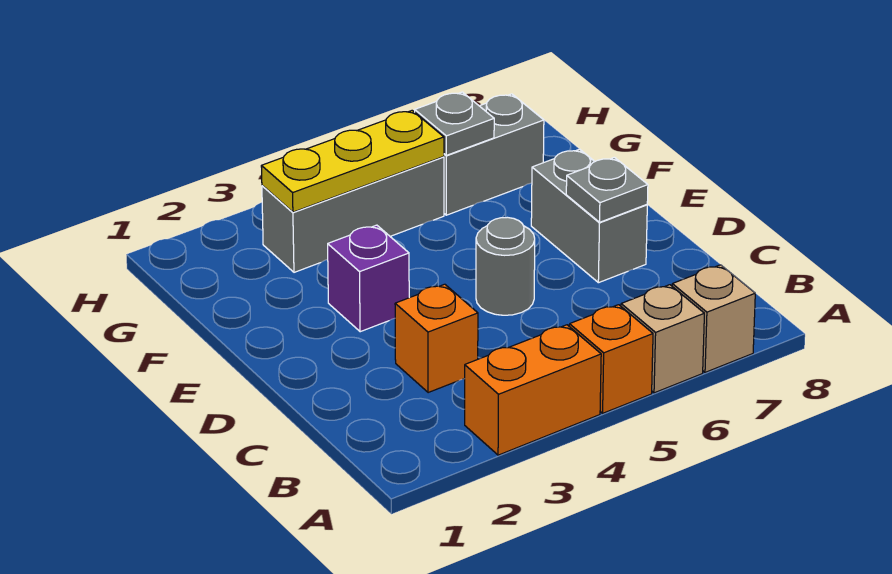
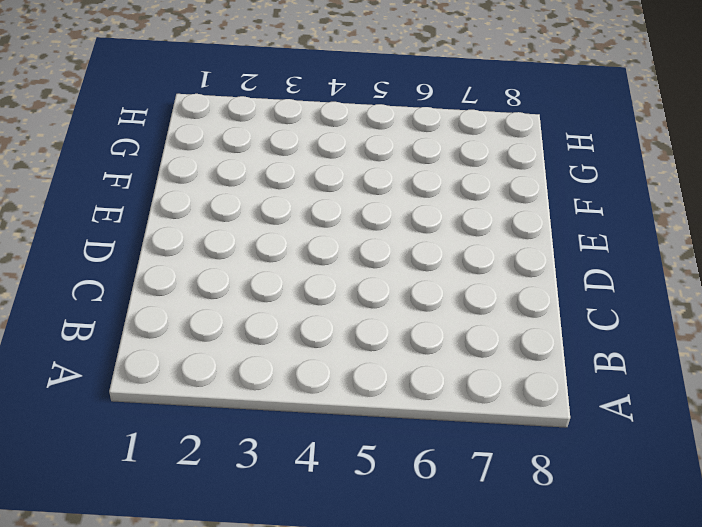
none -> orange 1x2 brick [464,325,601,455]
none -> orange 1x1 brick [569,305,653,413]
none -> tan 1x1 brick [621,285,704,393]

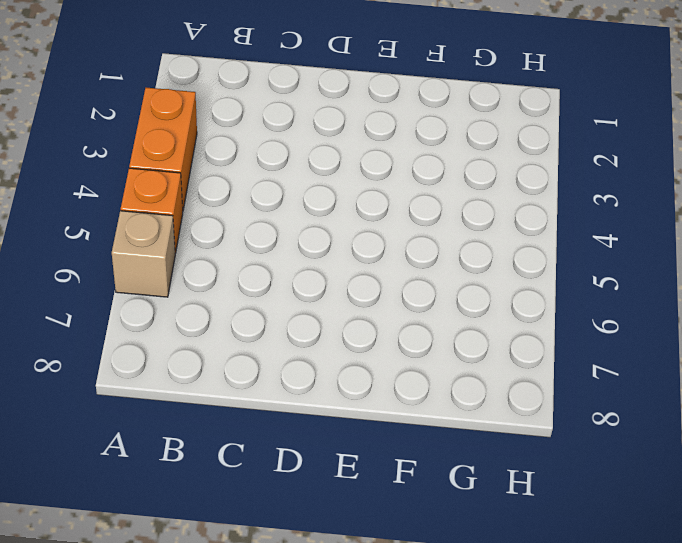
none -> tan 1x1 brick [672,265,755,372]
none -> orange 1x1 brick [395,284,478,393]
none -> grey 1x1 round brick [476,217,535,315]

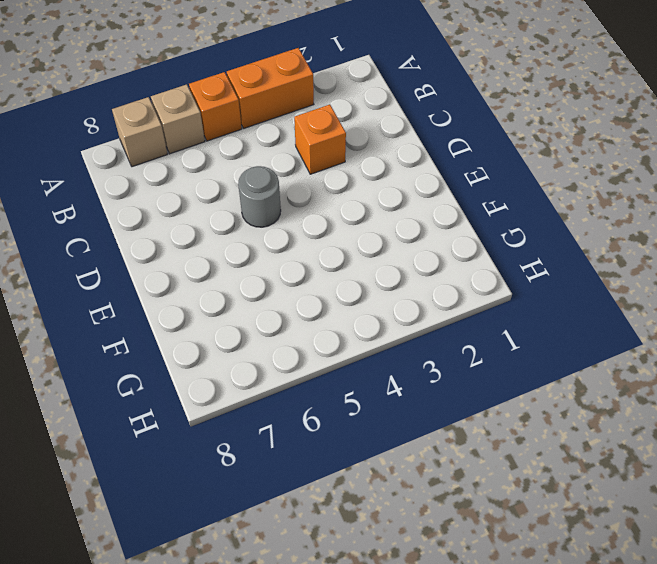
none -> grey 1x2 brick [531,149,647,283]
none -> purple 1x1 brick [328,225,409,332]
none -> grey 1x3 brick [262,157,444,272]

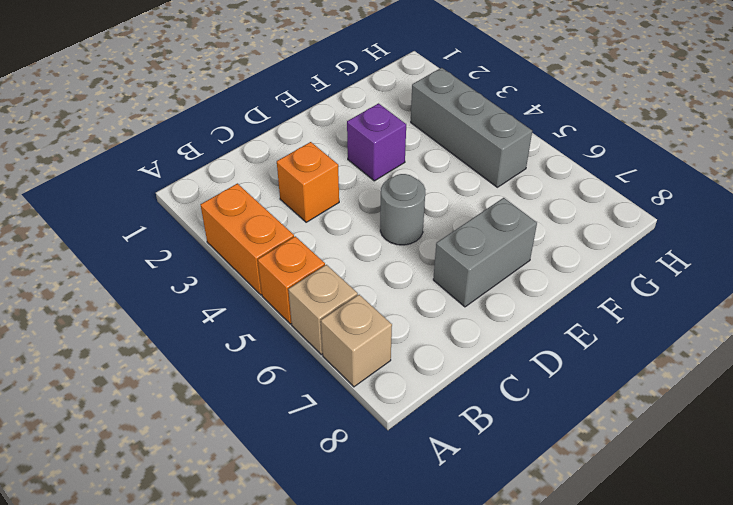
none -> grey 1x2 brick [444,94,544,215]
none -> grey 1x1 plate [566,157,648,222]
none -> yellow 1x3 plate [261,111,444,212]

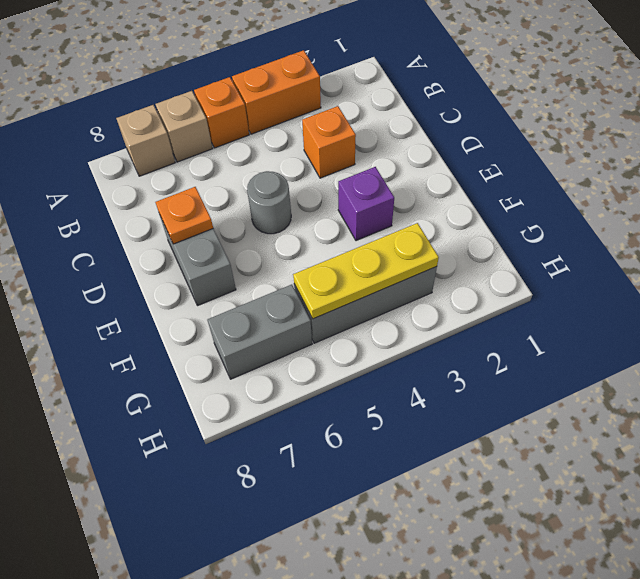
orange 1x1 plate [155,187,213,244] -> grey 1x1 plate [566,157,648,222]
none -> grey 1x1 plate [415,92,494,155]

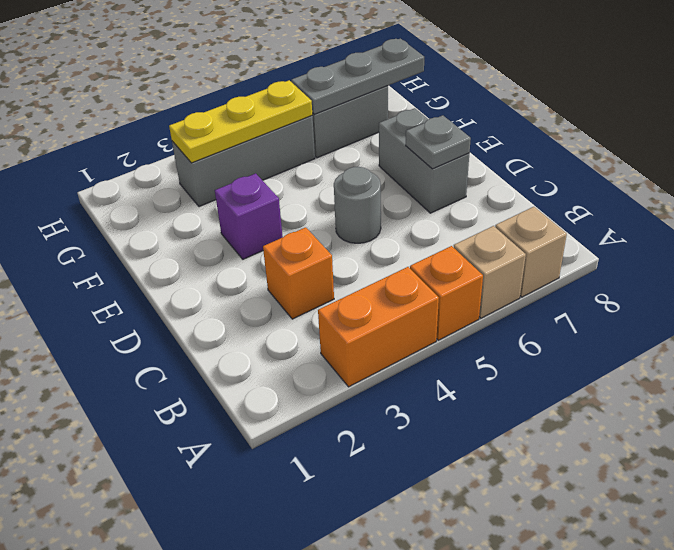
grey 1x3 plate [291,38,424,114] -> grey 1x1 plate [415,92,494,155]

